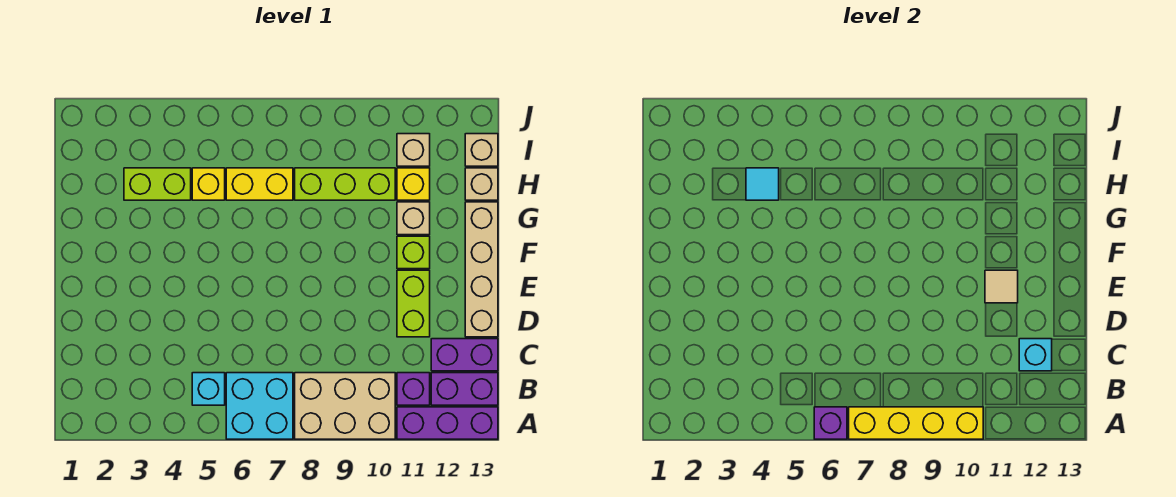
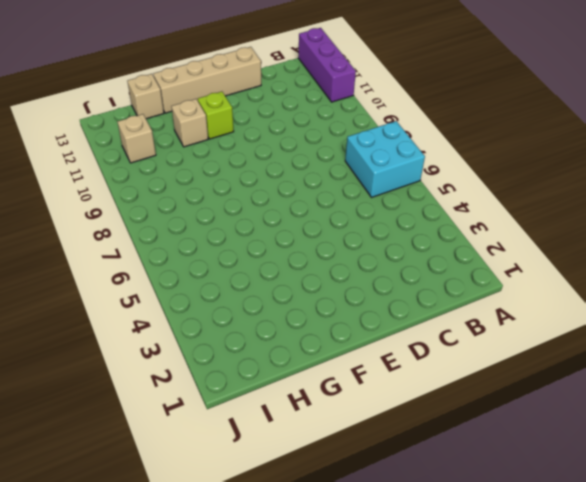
none -> tan 2x3 brick [295,373,395,439]
none -> cyan 1x1 brick [192,373,225,405]
none -> purple 1x1 brick [397,373,430,405]

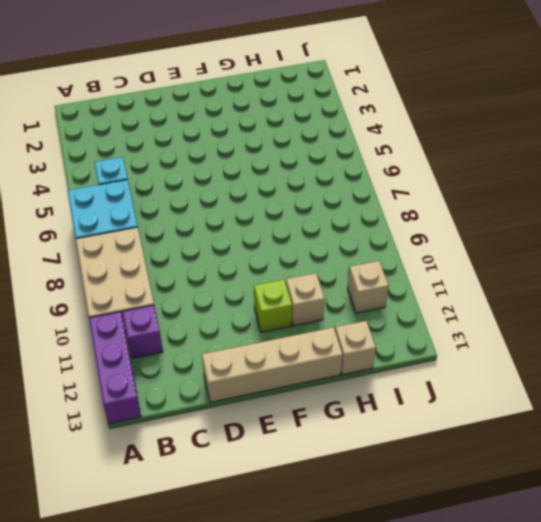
none -> purple 1x2 brick [431,373,498,405]
none -> purple 1x2 brick [431,339,498,371]
none -> lime 1x2 brick [397,270,430,337]

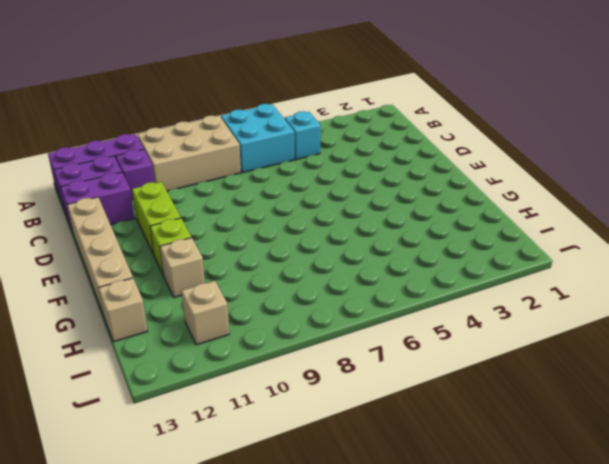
none -> lime 1x2 brick [124,168,191,200]
none -> yellow 1x1 brick [192,168,225,200]
none -> yellow 1x2 brick [226,168,293,200]

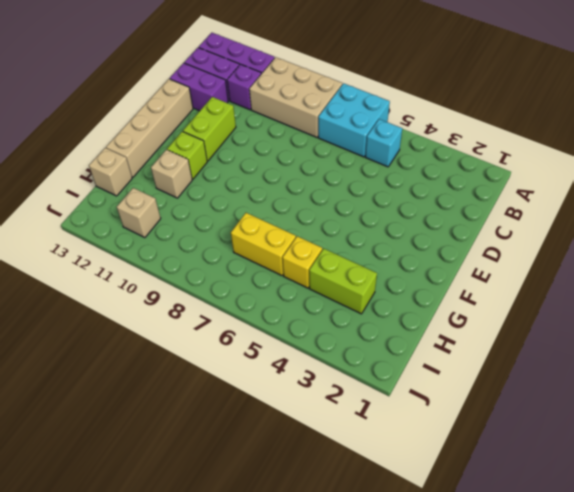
none -> lime 1x3 brick [295,168,395,200]
none -> yellow 1x1 brick [397,168,430,200]
none -> tan 1x1 brick [465,134,498,166]

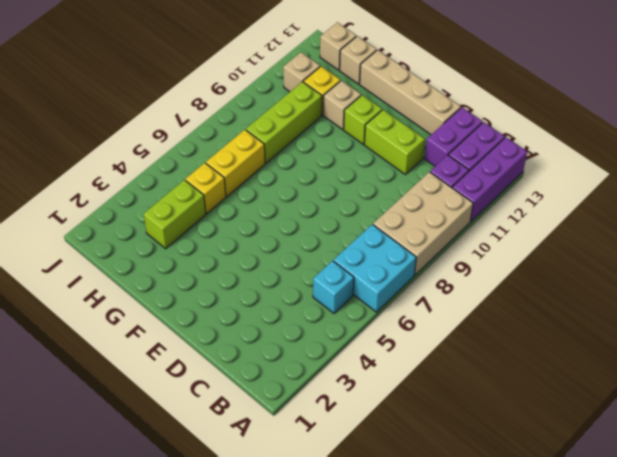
none -> purple 1x1 brick [814,407,847,439]
none -> yellow 1x4 brick [849,407,983,439]
none -> cyan 1x1 brick [1019,339,1052,371]

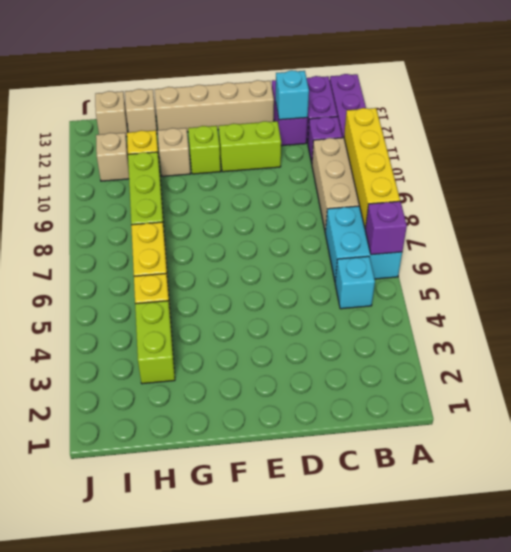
none -> tan 1x1 tile [985,270,1018,303]
none -> cyan 1x1 tile [746,168,779,200]

